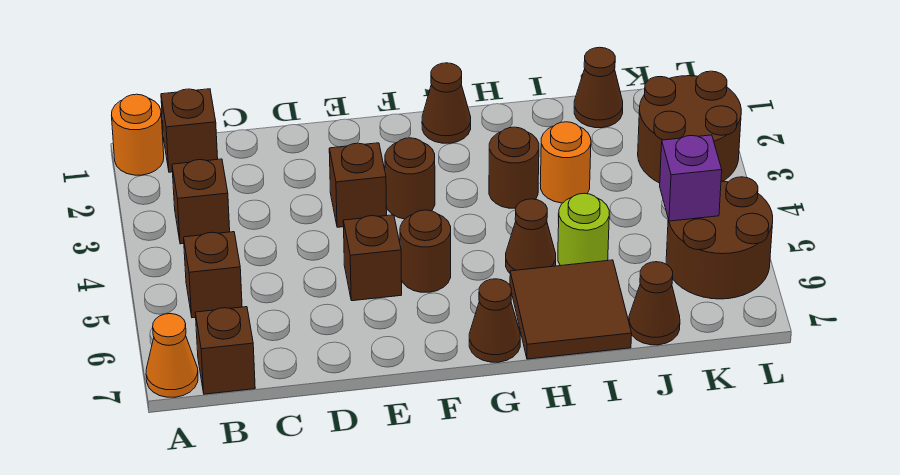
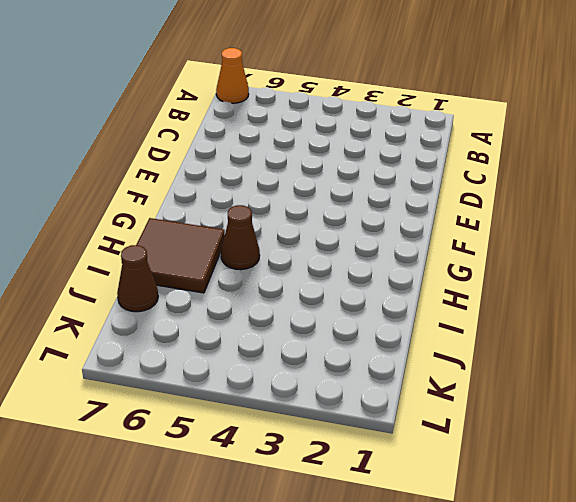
none -> orange 1x1 round brick [111,94,164,175]
none -> brown 1x1 brick [161,89,218,172]
none -> brown 1x1 brick [172,159,230,244]

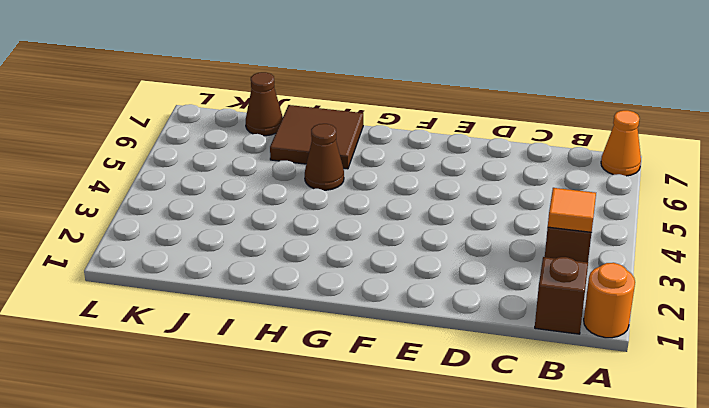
orange 1x1 tile [548,188,596,232] -> none
none -> brown 1x1 brick [184,232,242,318]
none -> brown 1x1 brick [195,307,255,394]
none -> brown 1x1 brick [329,143,387,227]

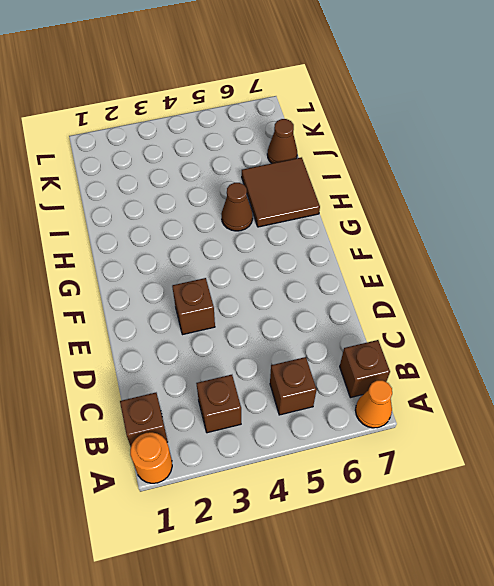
none -> brown 1x1 brick [343,215,402,301]
none -> brown 1x1 round brick [385,138,435,219]
none -> brown 1x1 round brick [400,210,451,292]

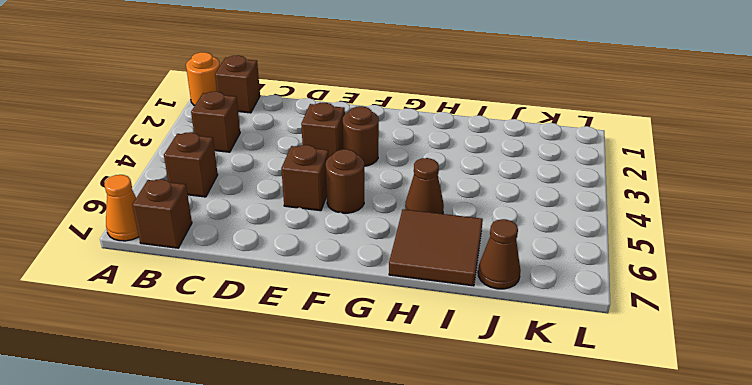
none -> brown 1x1 cone [422,63,471,143]
none -> brown 1x1 cone [469,279,520,362]
none -> brown 1x1 round brick [489,127,539,208]

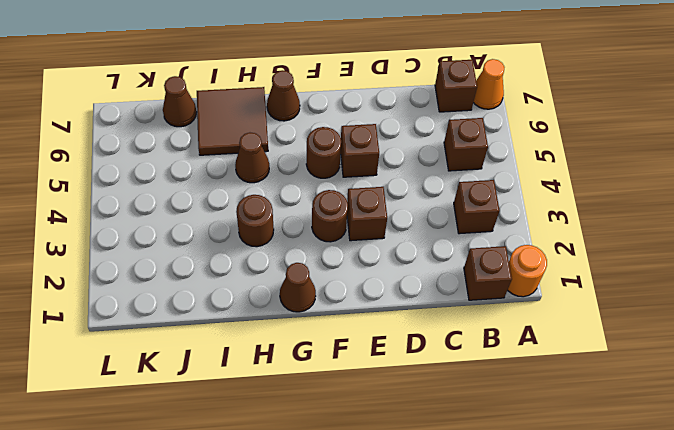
none -> orange 1x1 round brick [540,122,591,203]
none -> lime 1x1 round brick [558,193,609,266]
none -> brown 1x1 cone [574,47,623,128]

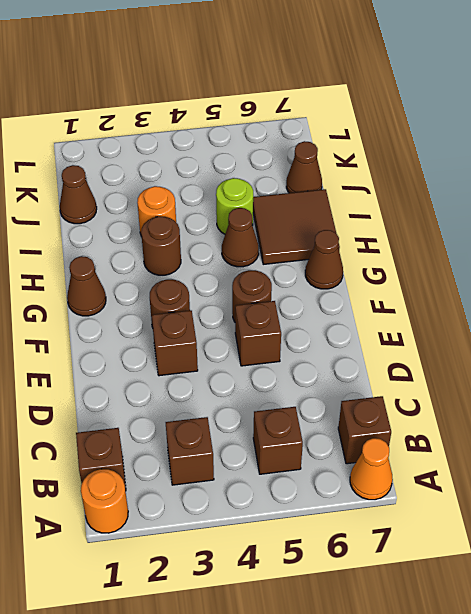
none -> brown 2x2 round brick [638,71,741,183]
none -> brown 2x2 round brick [666,177,773,299]
none -> purple 1x1 brick [660,135,722,221]

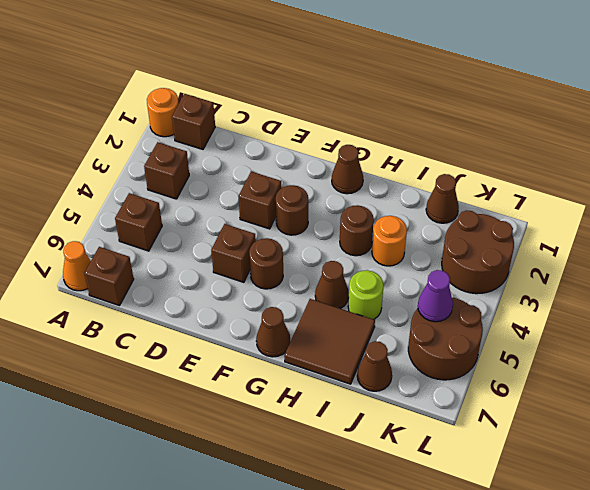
purple 1x1 cone [418,270,453,322] -> purple 1x1 brick [660,135,722,221]

